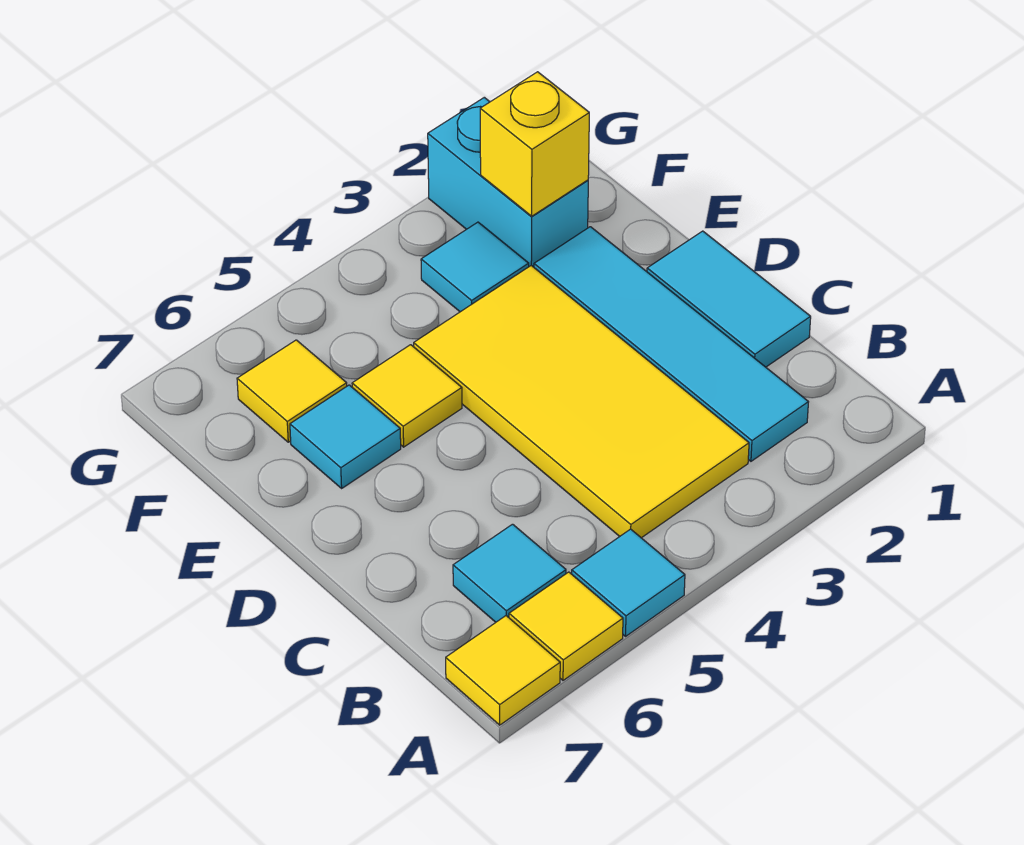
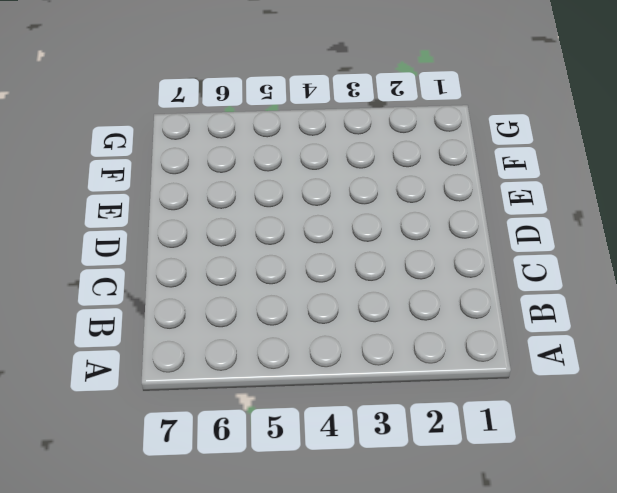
none -> cyan 1x1 tile [572,529,685,636]
none -> yellow 1x1 tile [509,572,623,680]
none -> yellow 1x1 tile [446,616,560,725]

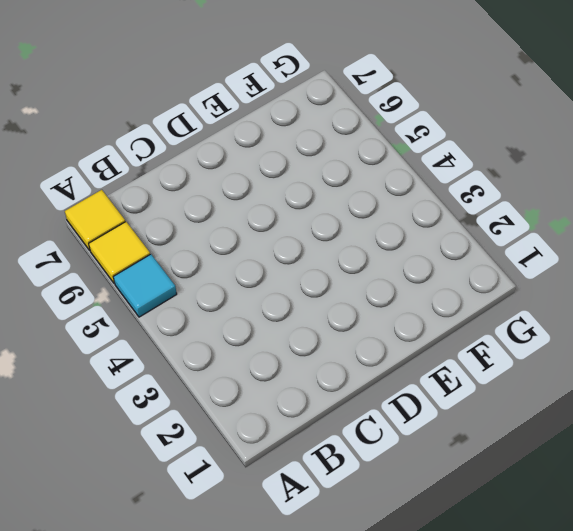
none -> cyan 1x4 tile [534,227,808,461]
none -> yellow 2x4 tile [414,266,749,538]
none -> cyan 1x1 tile [453,524,566,622]

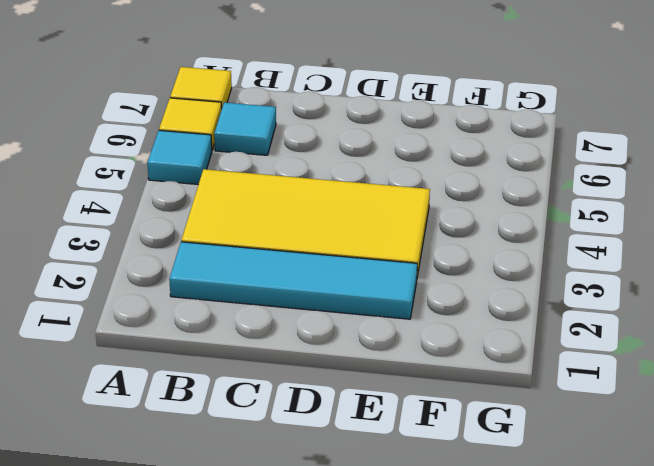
none -> cyan 1x2 tile [647,231,811,367]
none -> yellow 1x1 tile [352,345,462,447]
none -> cyan 1x1 tile [290,385,401,488]

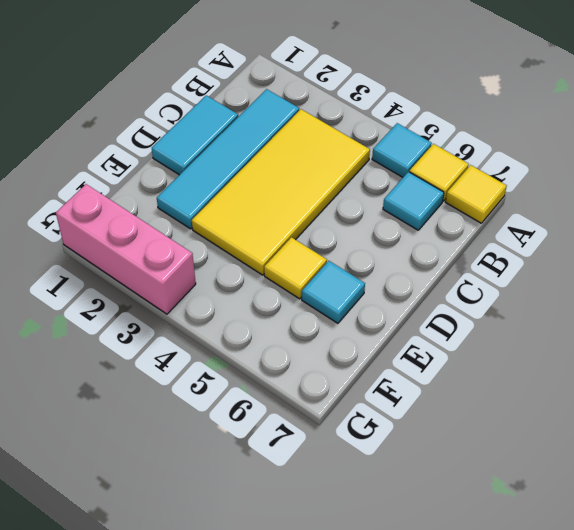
pink 1x3 brick [56,184,196,314] -> cyan 1x2 brick [428,97,588,267]
none -> cyan 1x1 tile [421,222,529,312]
none -> yellow 1x1 tile [237,340,347,442]
none -> yellow 1x1 brick [480,72,589,216]

